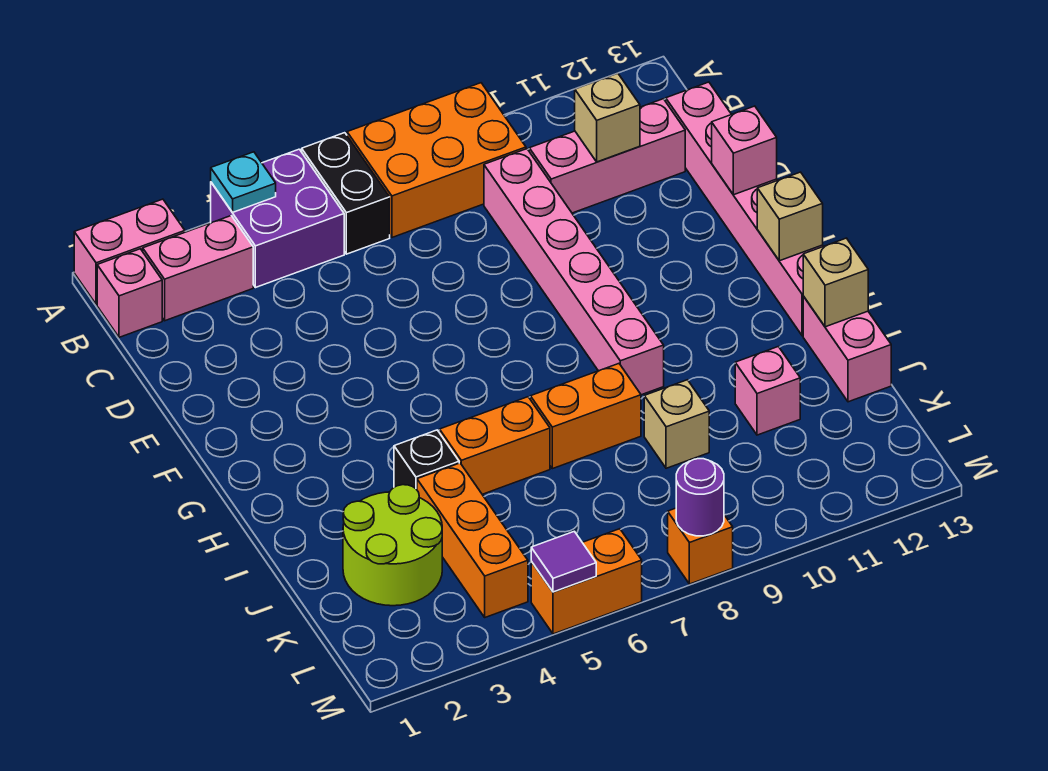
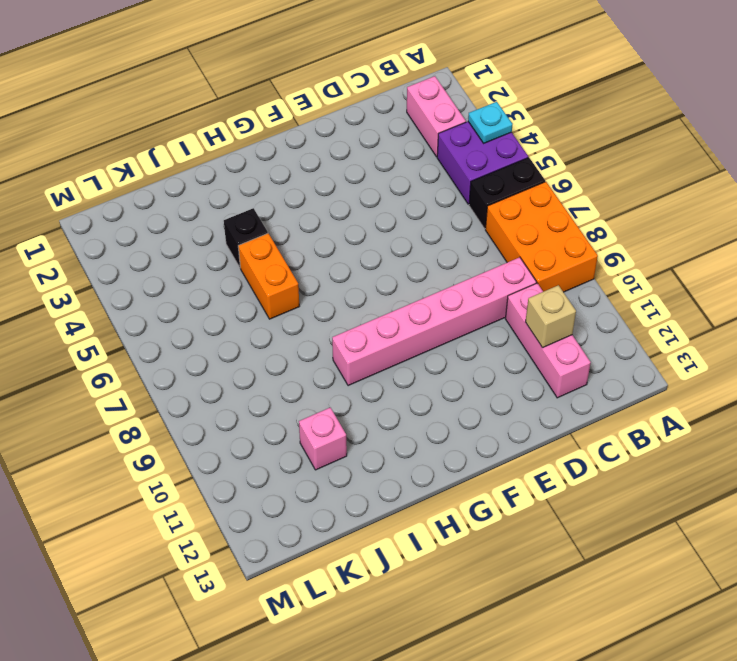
none -> pink 1x2 brick [74,199,185,304]
none -> pink 1x1 brick [97,249,162,337]
none -> pink 1x6 brick [666,82,823,336]

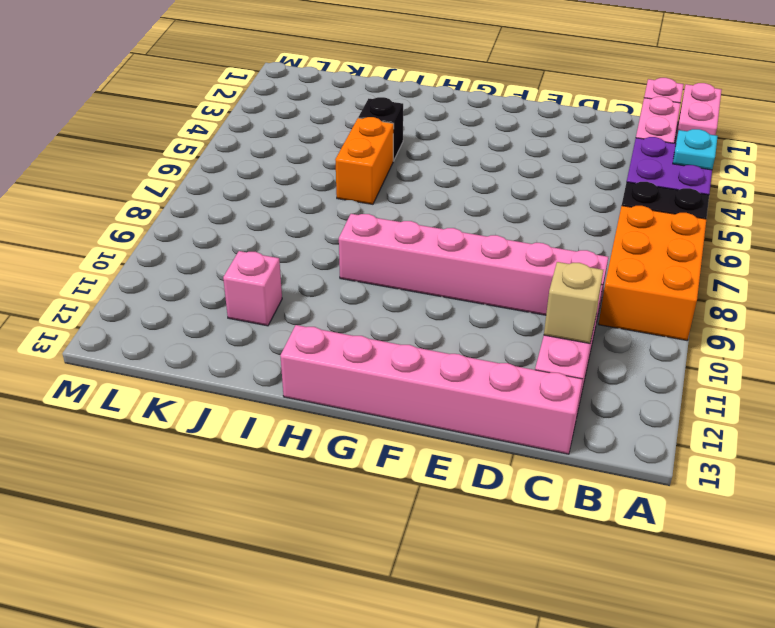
none -> orange 1x2 brick [530,364,641,469]
none -> pink 1x2 brick [803,296,891,402]
none -> lime 2x2 round brick [343,485,442,606]

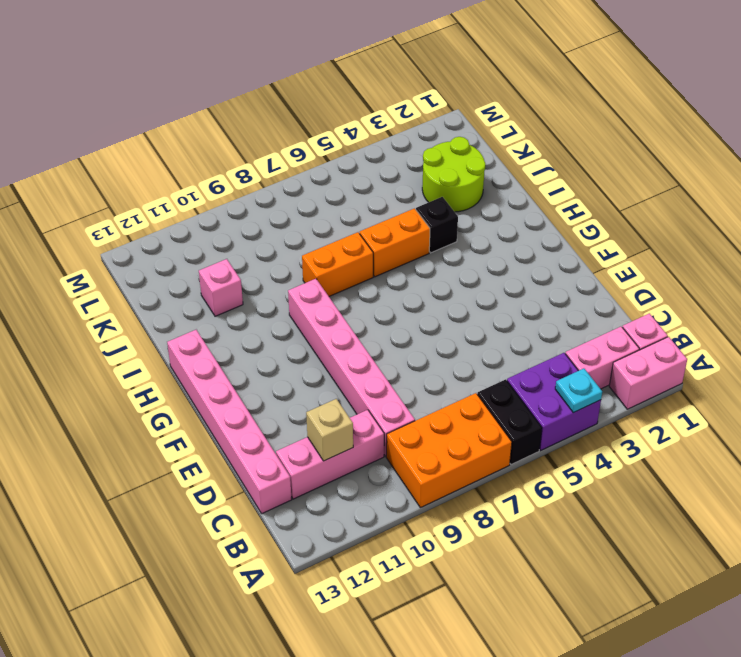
none -> pink 1x2 brick [803,296,891,402]
none -> orange 1x3 brick [417,463,528,617]
none -> tan 1x1 brick [644,380,709,468]

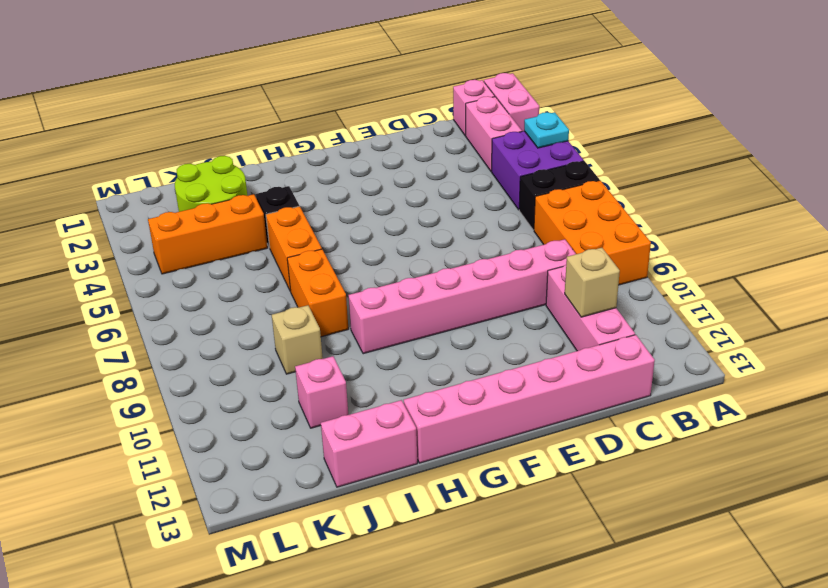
none -> orange 1x2 brick [531,529,642,634]
none -> orange 1x1 brick [668,508,733,584]
none -> pink 1x1 brick [712,106,777,195]

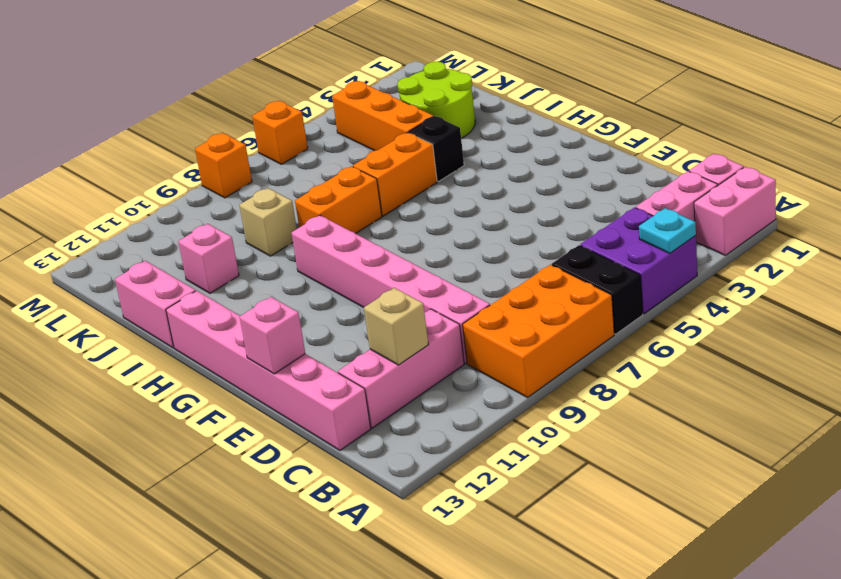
orange 1x1 brick [252,101,308,164] -> orange 1x2 brick [531,529,642,634]
none -> tan 1x1 brick [757,172,823,261]
none -> tan 1x1 brick [803,238,868,327]
none -> purple 1x1 tile [531,531,596,592]

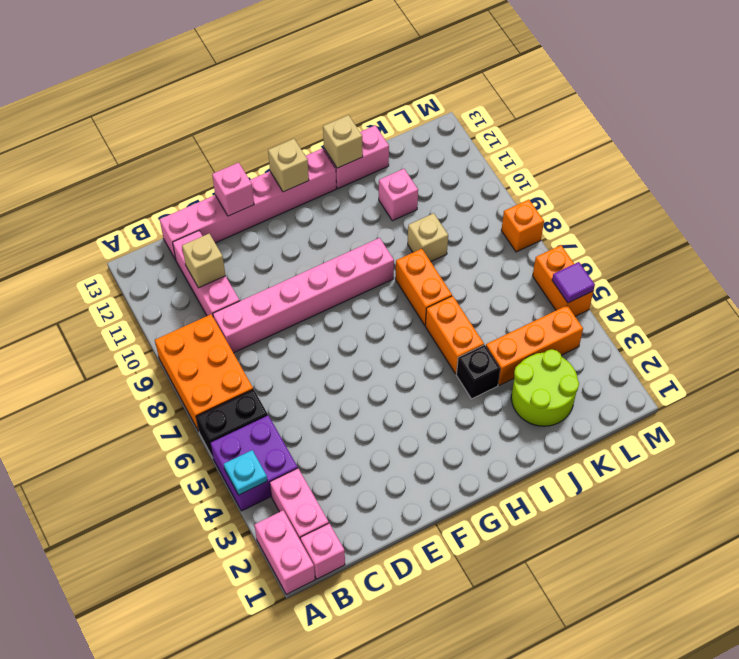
none -> purple 1x1 round brick [676,459,724,536]

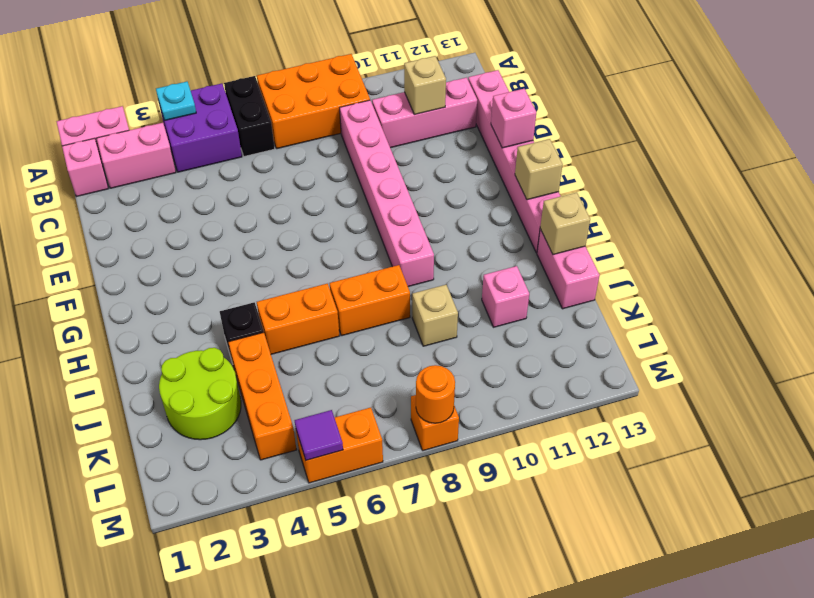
orange 1x1 round brick [416,365,455,423] -> purple 1x1 round brick [676,459,724,536]

